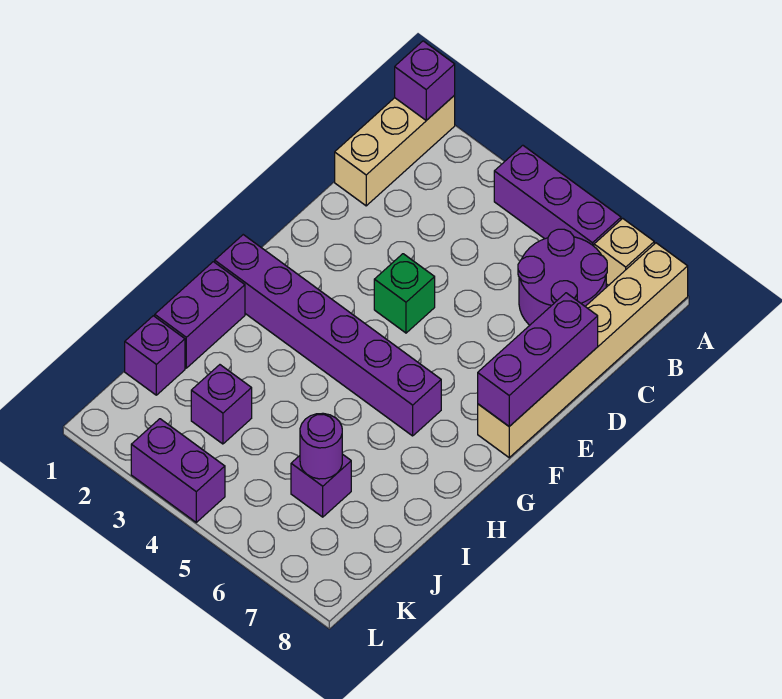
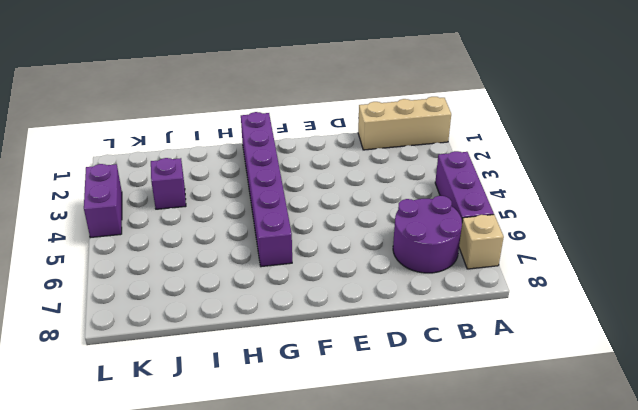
none -> tan 1x6 brick [478,243,688,458]
none -> green 1x1 brick [374,254,435,333]
none -> purple 1x2 brick [155,262,245,368]

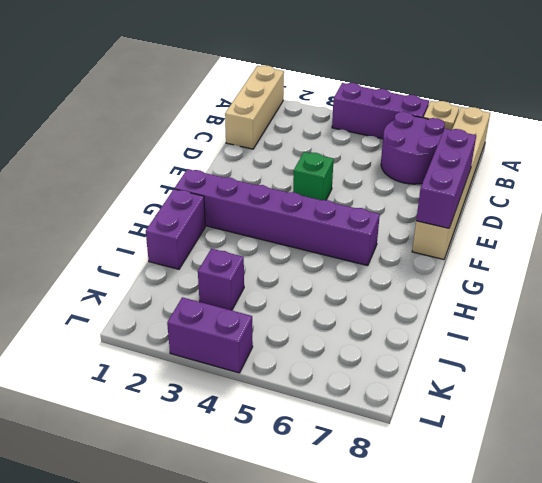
none -> purple 1x1 brick [125,316,185,395]
none -> purple 1x1 brick [291,454,351,517]
none -> purple 1x1 brick [395,41,455,120]

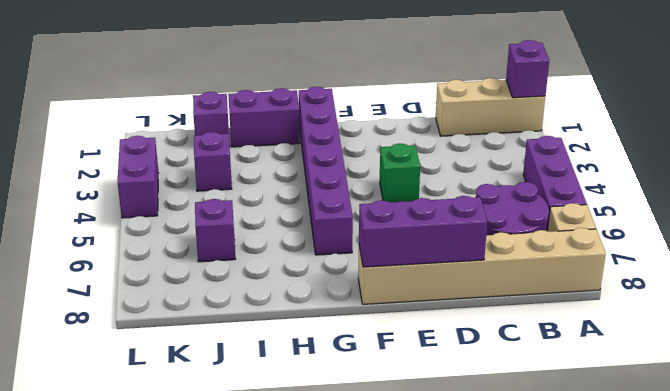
none -> purple 1x1 round brick [300,413,342,479]

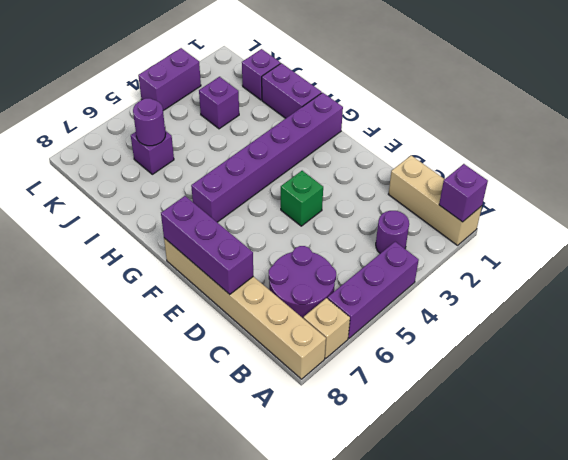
purple 1x1 round brick [376,211,409,253] -> none

